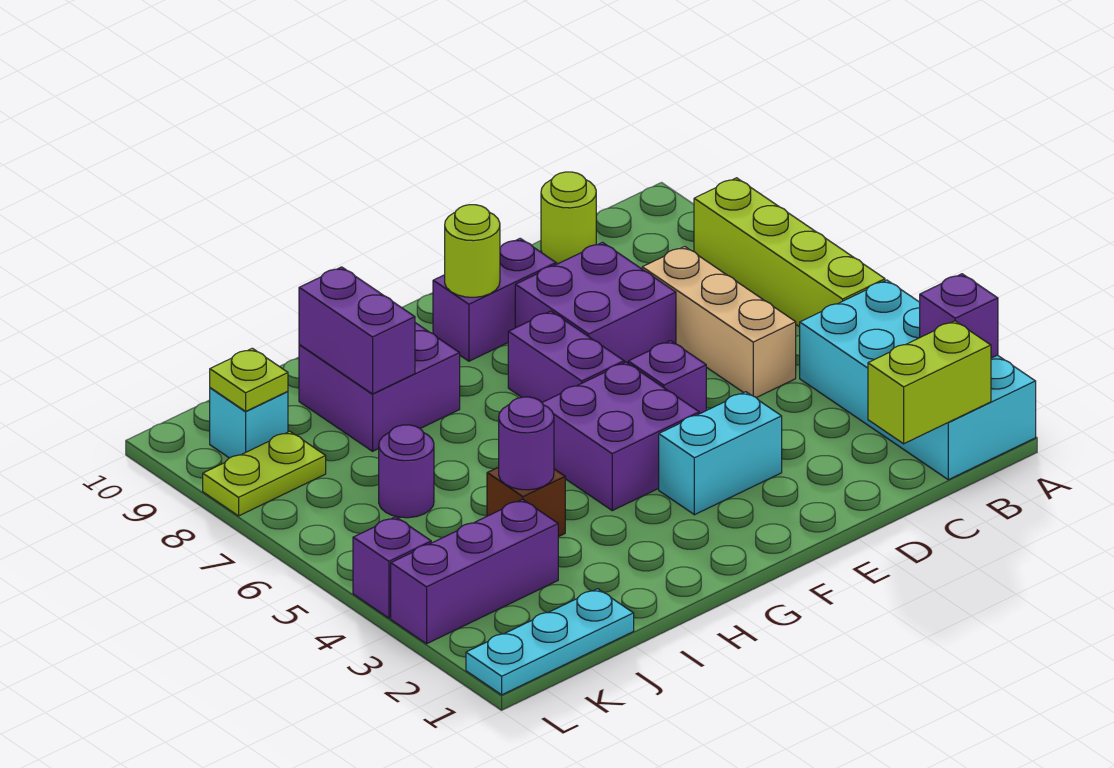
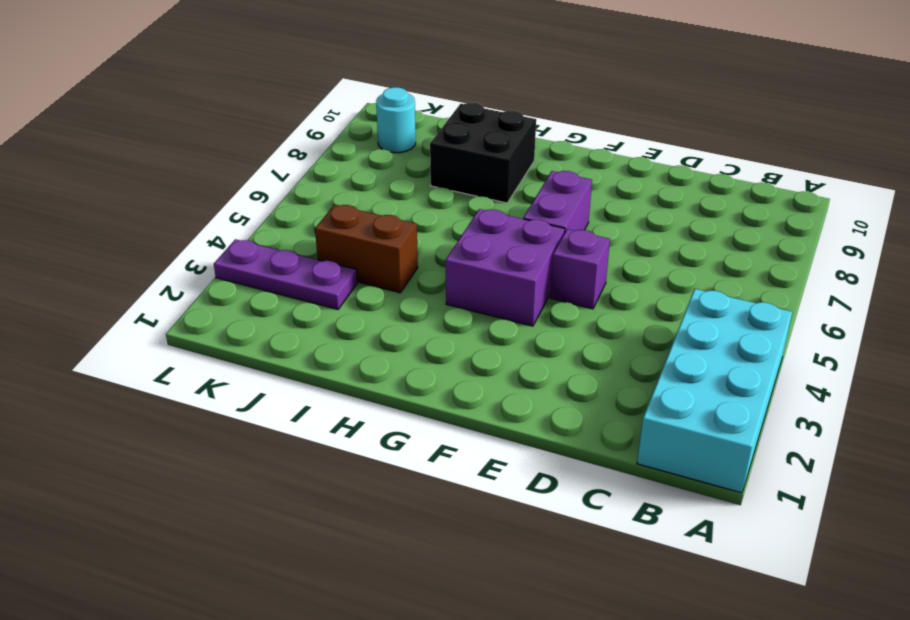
black 2x2 brick [430,103,536,203] -> purple 2x2 brick [299,323,460,451]
brown 1x2 brick [315,204,418,293] -> brown 1x1 brick [487,467,565,537]
purple 1x3 plate [214,239,357,309] -> purple 1x3 brick [391,499,558,644]
cyan 1x1 round brick [376,87,416,153] -> cyan 1x1 brick [210,388,288,458]
none -> lime 1x4 brick [694,178,885,327]
none -> tan 1x3 brick [642,247,796,398]
none -> lime 1x1 round brick [541,172,596,264]

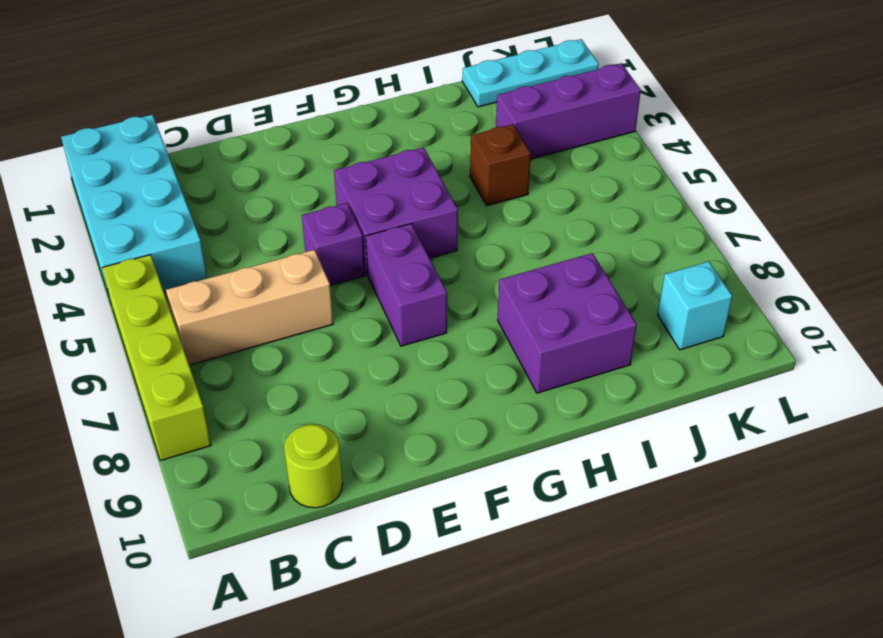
tan 1x3 brick [166,250,333,365] -> tan 1x3 brick turned to [642,247,796,398]
none -> purple 2x2 brick [515,242,676,363]
none -> cyan 1x2 brick [659,392,782,515]
none -> purple 1x2 brick [433,238,556,361]

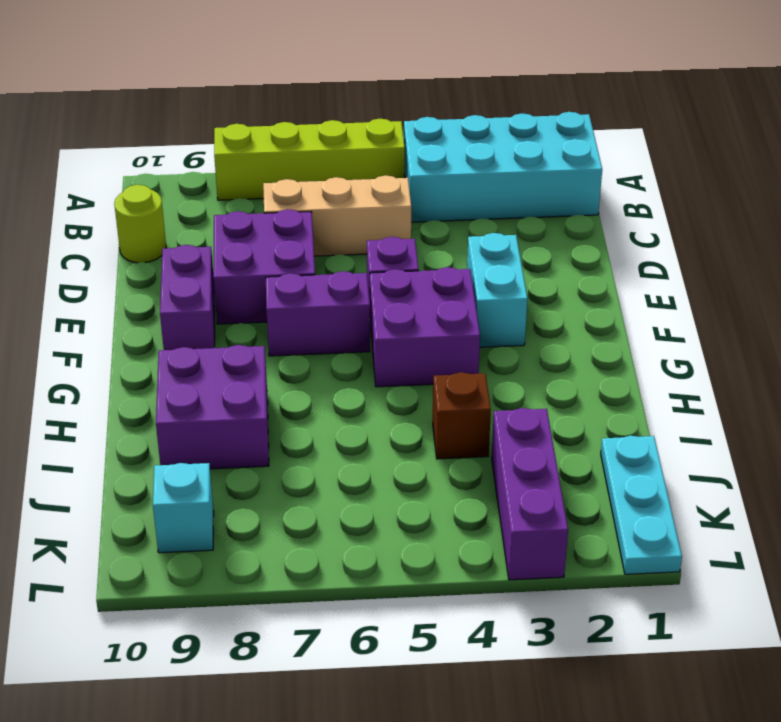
none -> purple 1x1 round brick [379,425,434,518]
none -> lime 1x2 plate [203,431,326,516]
none -> purple 1x1 brick [353,517,431,618]

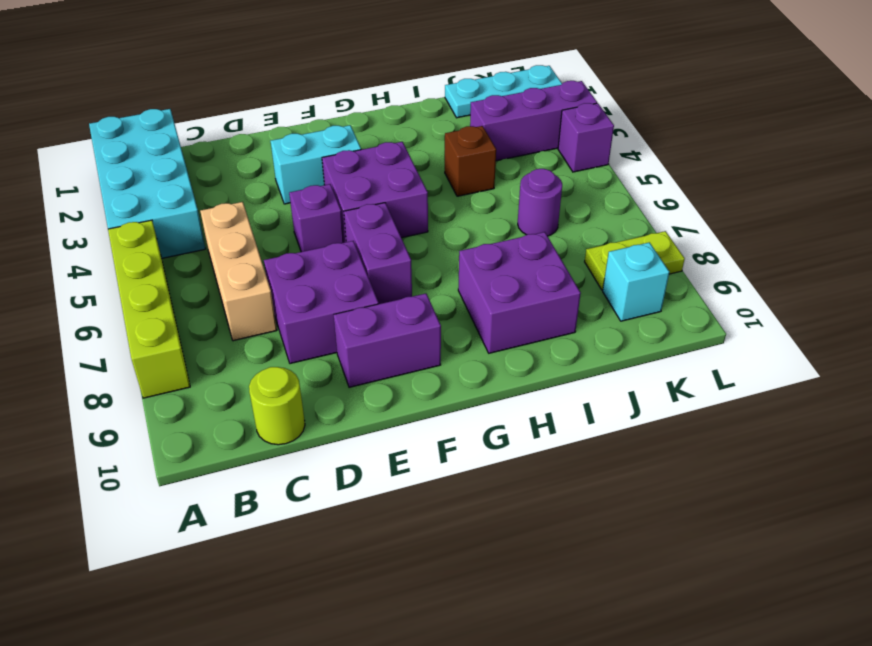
none -> purple 1x1 brick [920,274,998,358]
none -> lime 1x2 brick [868,321,991,444]
none -> lime 1x1 round brick [445,205,500,297]

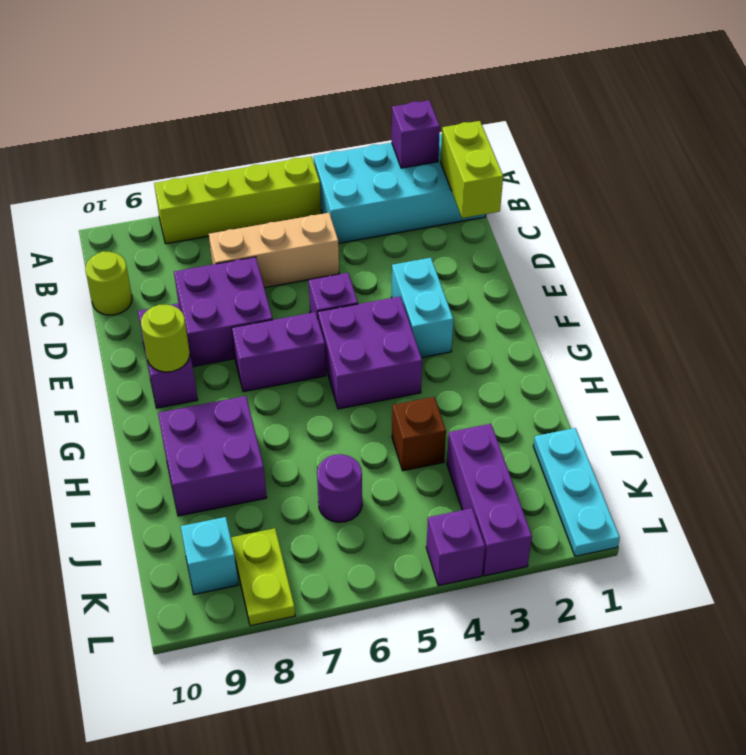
none -> purple 1x1 round brick [499,397,554,490]
none -> purple 1x2 brick [299,267,415,394]
none -> lime 1x1 plate [210,348,288,411]

